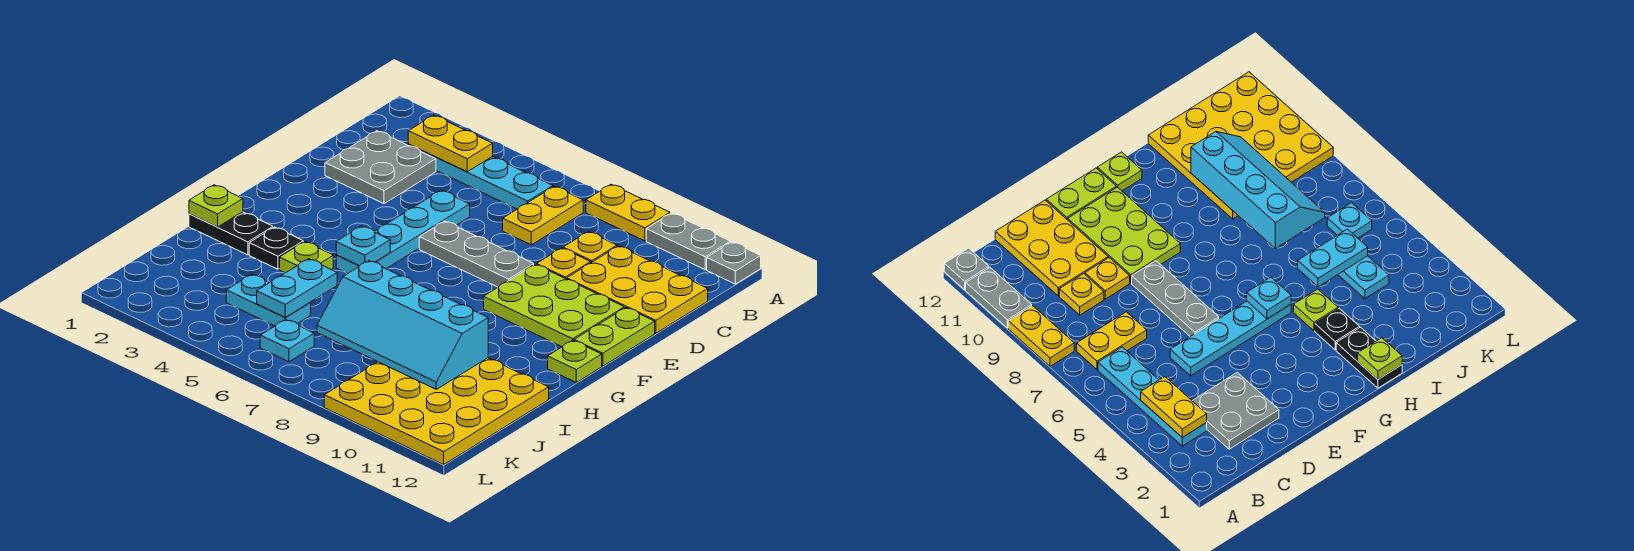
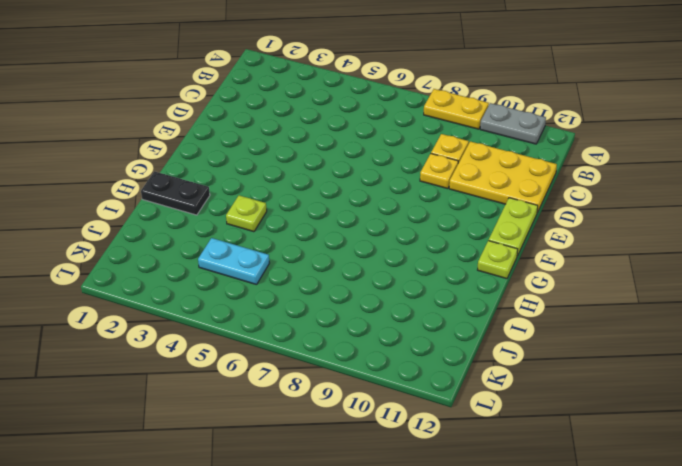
none -> grey 1x1 plate [707,242,761,284]
none -> cyan 1x4 plate [408,144,553,209]
none -> yellow 1x2 plate [503,186,583,245]

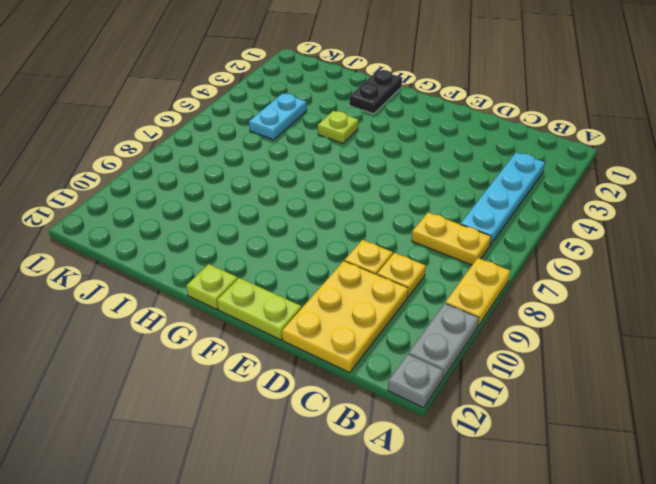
none -> grey 2x2 plate [325,131,436,204]
none -> cyan 1x4 plate [336,190,470,274]
none -> grey 1x3 plate [419,221,534,287]

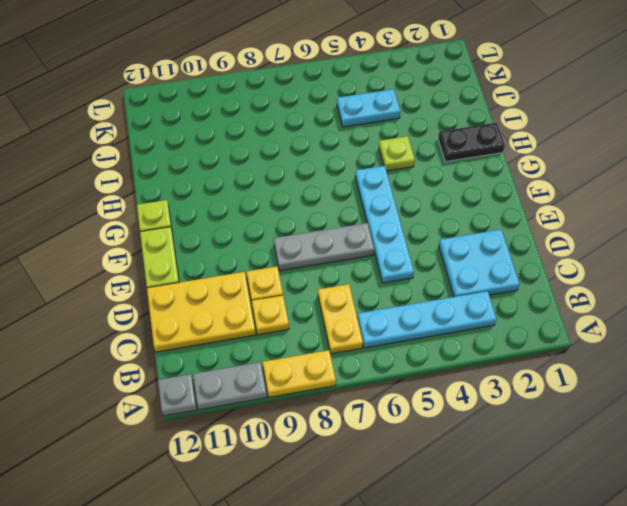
cyan 2x2 plate [439,230,520,297] -> grey 2x2 plate [325,131,436,204]
none -> lime 2x3 plate [484,264,624,347]
none -> black 1x1 plate [249,227,303,269]
none -> yellow 4x4 plate [324,358,549,464]

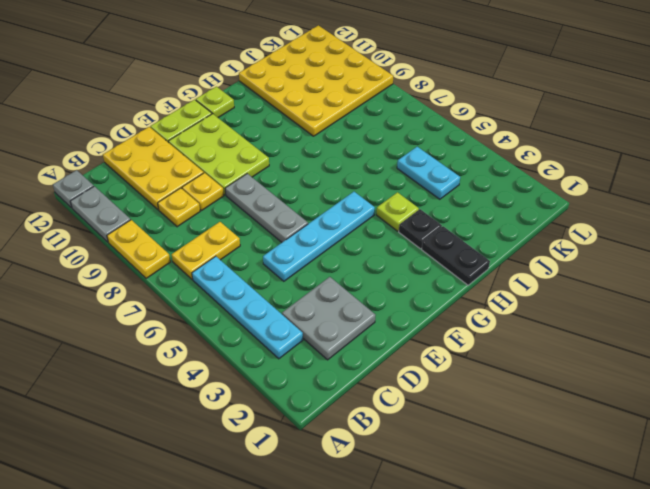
none -> cyan 1x1 plate [260,320,314,362]
none -> yellow 1x2 plate [408,115,493,172]
none -> cyan 1x1 plate [336,226,390,266]

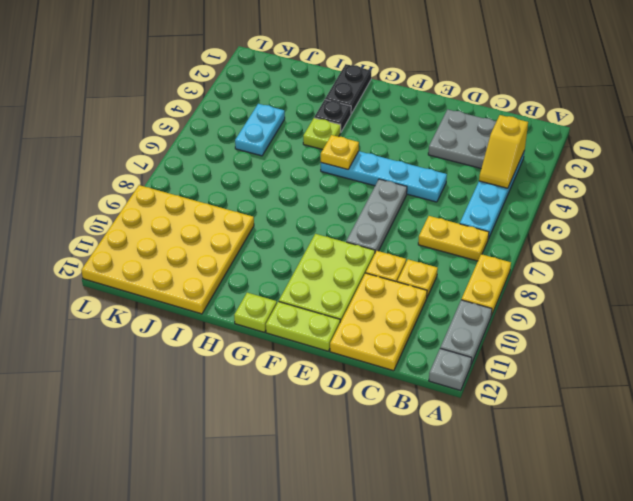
yellow 1x2 slope [479,115,528,188] -> yellow 1x2 plate [408,115,493,172]
yellow 1x1 plate [321,135,359,169] -> cyan 1x1 plate [336,226,390,266]
none -> cyan 1x1 plate [260,320,314,362]
none -> lime 1x1 plate [189,185,243,227]
none -> cyan 1x2 plate [257,259,337,318]

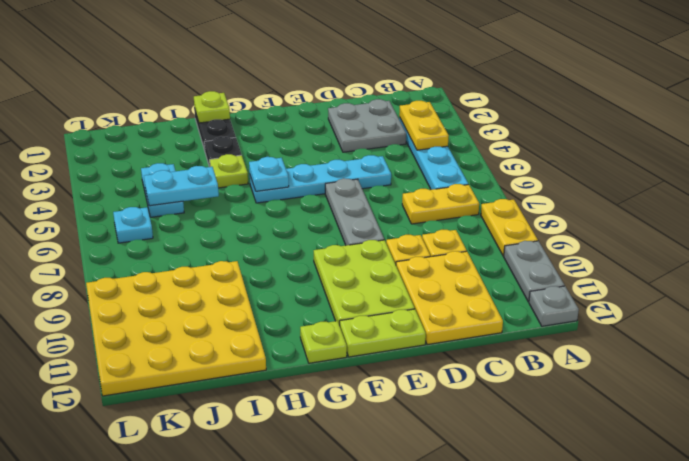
none -> cyan 2x4 slope [317,261,488,389]

